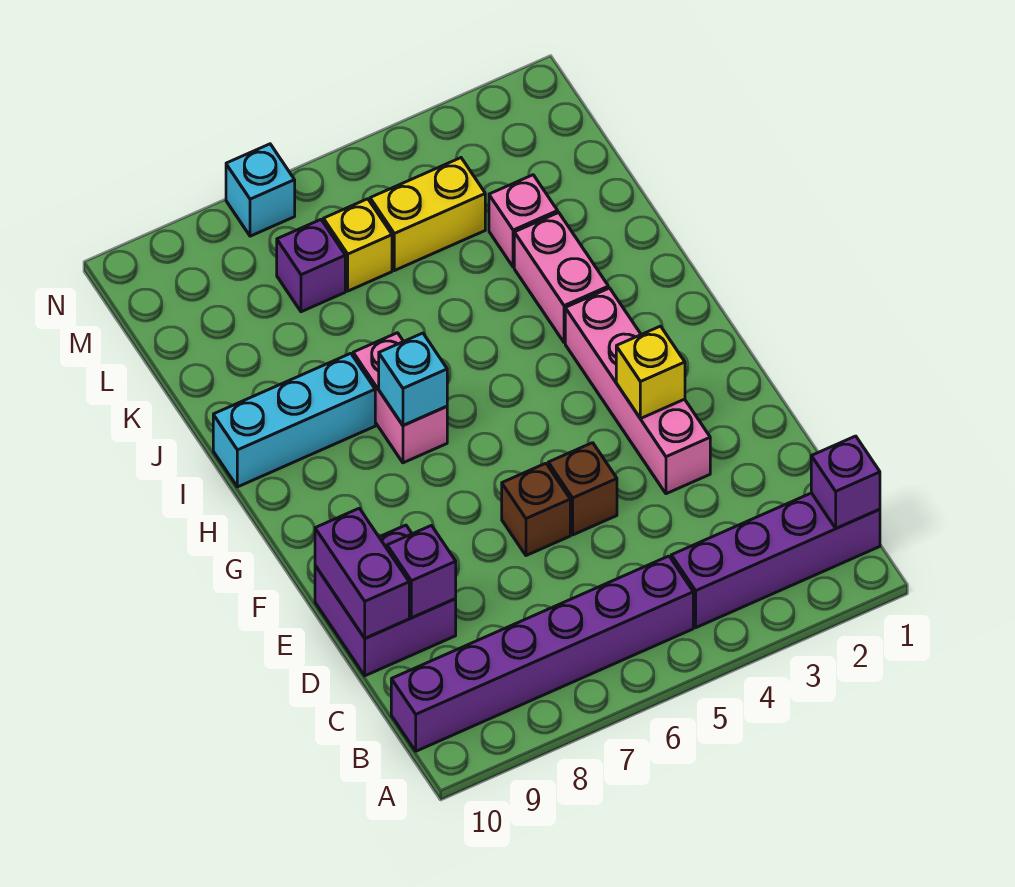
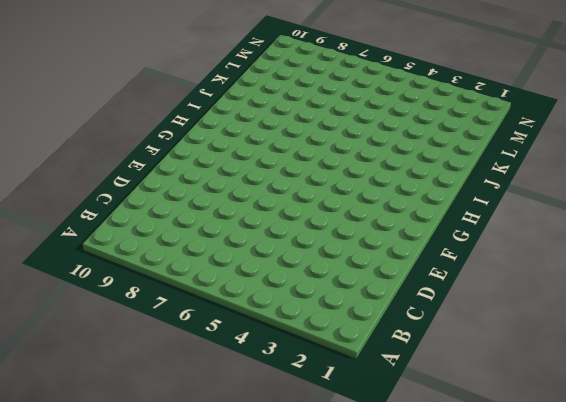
none -> purple 1x4 brick [671,493,880,628]
none -> purple 1x6 brick [391,556,693,751]
none -> purple 2x2 brick [315,525,456,676]

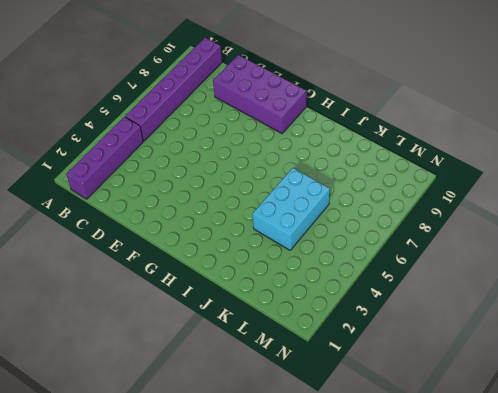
purple 2x4 brick [213,55,306,133] -> purple 2x2 brick [315,525,456,676]
cyan 2x3 brick [253,168,330,250] -> none
none -> pink 1x4 brick [565,288,710,494]
none -> brown 1x1 brick [548,443,617,535]
none -> brown 1x1 brick [502,463,570,556]

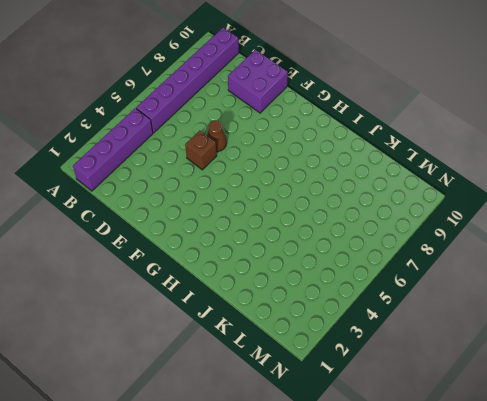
brown 1x1 cone [207,121,227,152] -> brown 1x1 brick [502,463,570,556]
none -> pink 1x4 brick [565,288,710,494]
none -> pink 1x2 brick [353,333,447,463]
none -> pink 1x2 brick [514,213,608,343]

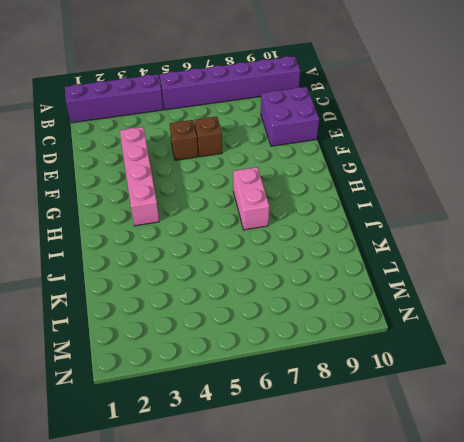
none -> pink 1x2 brick [514,213,608,343]
none -> cyan 1x3 brick [213,353,375,487]
none -> pink 1x1 brick [489,175,558,267]

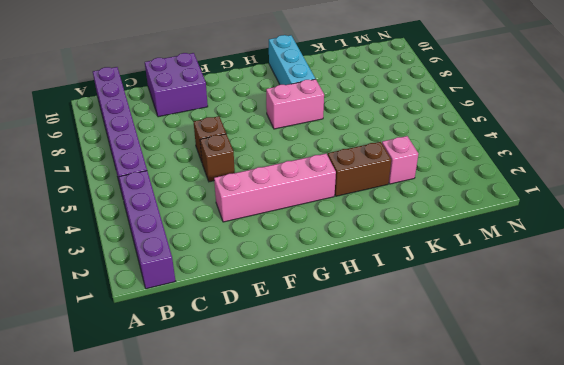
brown 1x2 brick [328,142,391,196] -> pink 1x2 brick [514,213,608,343]
none -> yellow 1x2 brick [370,158,485,271]
none -> yellow 1x1 brick [323,199,392,291]
none -> purple 1x1 brick [277,220,345,312]

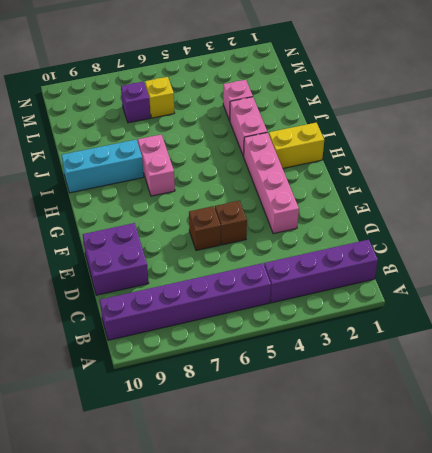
yellow 1x2 brick [269,123,324,168] -> yellow 1x2 brick moved to [370,158,485,271]
none -> cyan 1x1 brick [226,144,295,236]
none -> purple 1x1 brick [811,436,880,528]
none -> purple 1x1 brick [387,525,456,618]

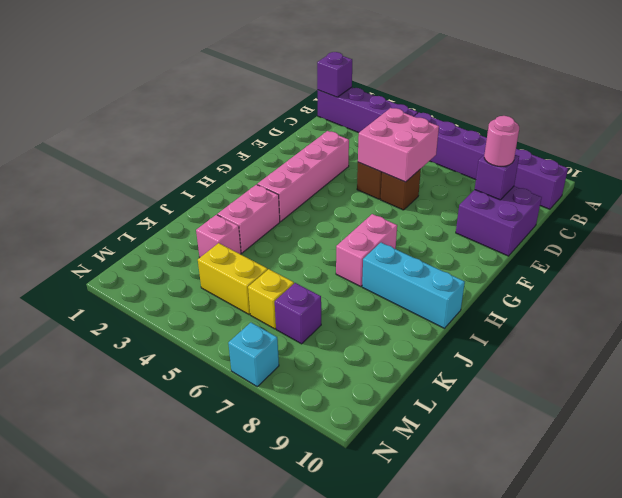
pink 2x2 brick [358,108,439,182] -> none
pink 1x1 round brick [484,116,519,166] -> none
none -> purple 1x2 brick [315,508,409,638]
none -> yellow 1x1 brick [616,326,685,419]
none -> cyan 1x1 brick [379,333,447,425]

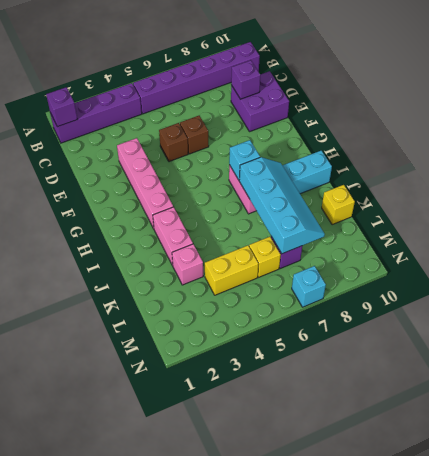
cyan 2x4 slope [239,157,325,254] -> none
yellow 1x1 brick [322,185,355,225] -> yellow 1x1 brick moved to [616,326,685,419]
none -> purple 1x2 brick [315,508,409,638]

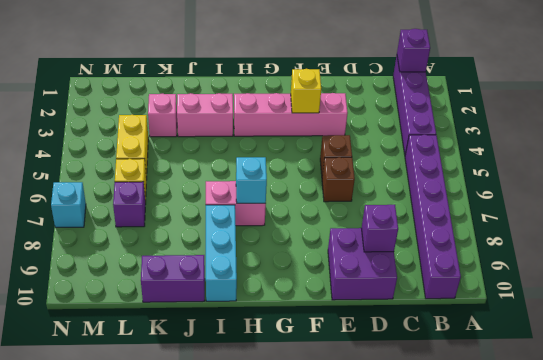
purple 1x2 brick [141,255,205,302] -> purple 1x2 brick moved to [315,508,409,638]

